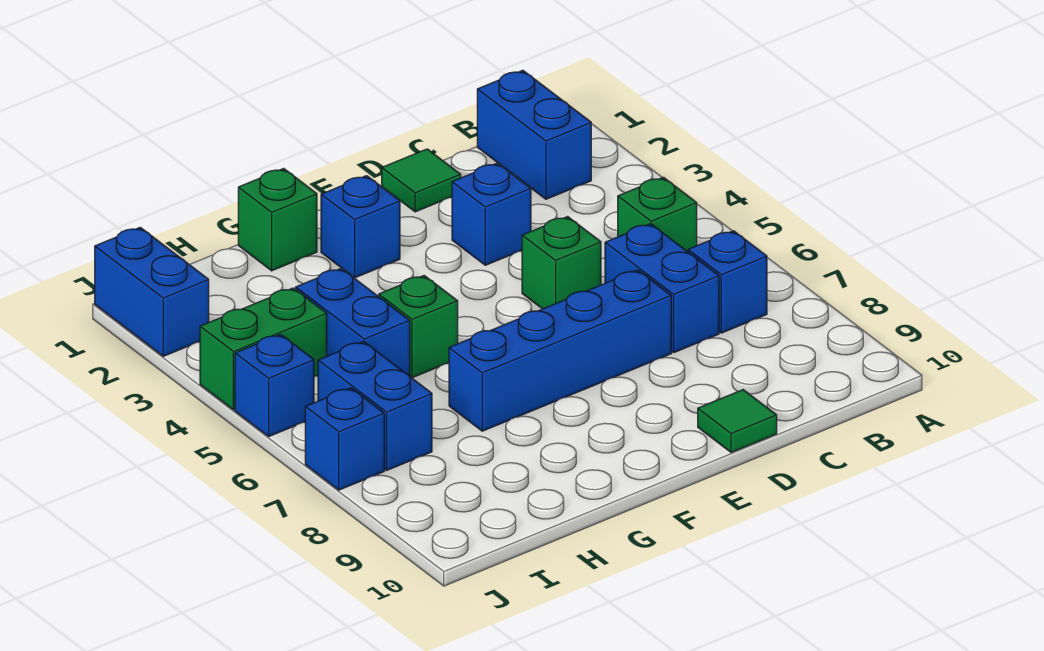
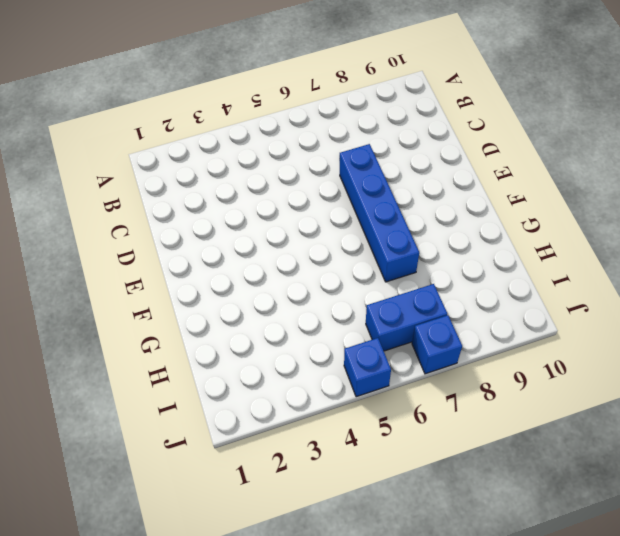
none -> blue 1x2 brick [477,70,591,199]
none -> green 1x1 brick [618,177,697,252]
none -> blue 1x1 brick [688,231,767,333]

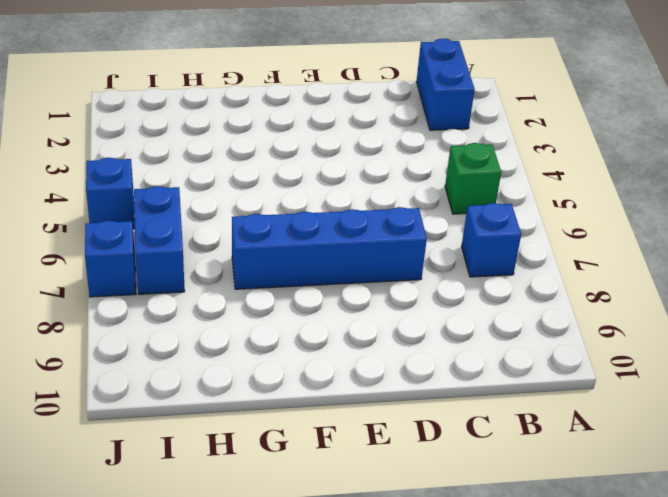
none -> blue 1x2 brick [605,224,719,353]
none -> green 1x1 tile [382,149,461,212]
none -> blue 1x1 brick [452,163,531,265]

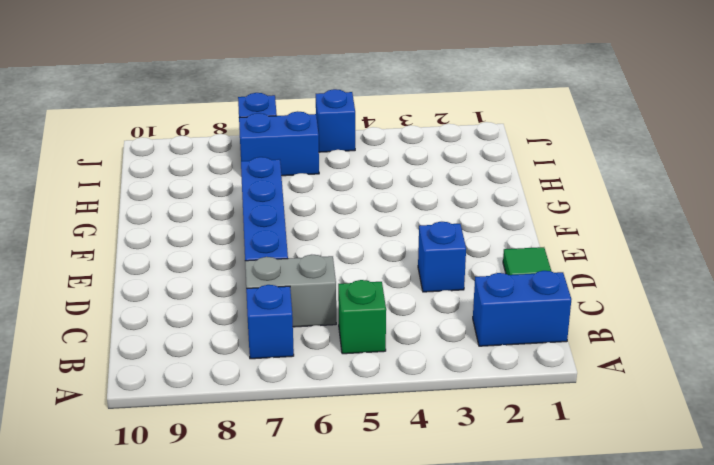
grey 1x2 brick [245,255,336,327] -> blue 1x2 brick [605,224,719,353]
none -> green 1x1 brick [522,217,601,309]
none -> green 1x1 tile [698,390,777,453]
none -> blue 1x1 brick [321,176,400,278]

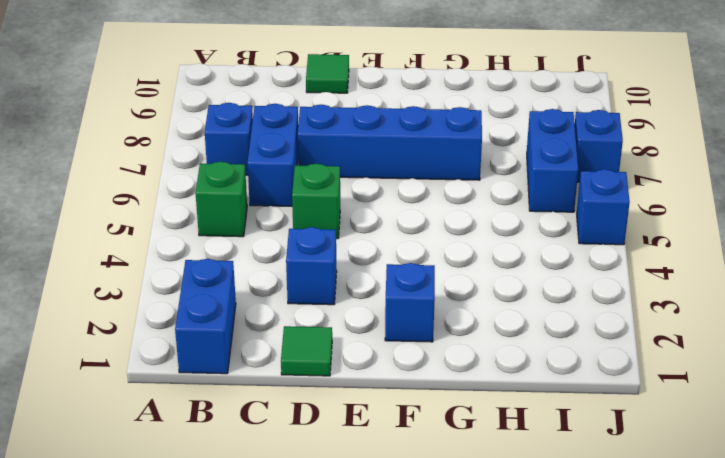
none -> green 1x1 brick [238,168,317,271]
none -> green 1x1 brick [379,276,458,378]
none -> blue 1x2 brick [296,268,410,376]

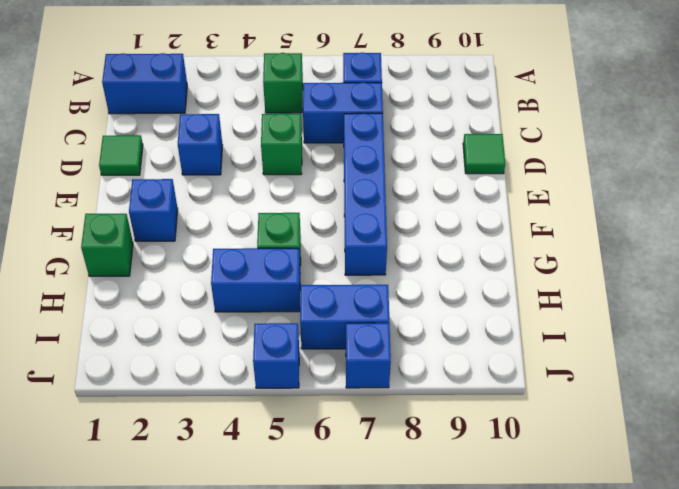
none -> green 1x2 brick [200,288,327,410]
none -> blue 1x2 brick [95,227,209,356]

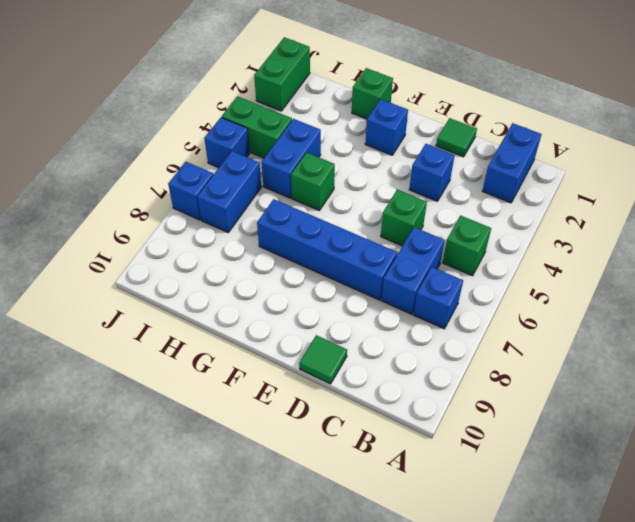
green 1x2 brick [254,37,310,111] -> blue 1x2 brick [95,227,209,356]

